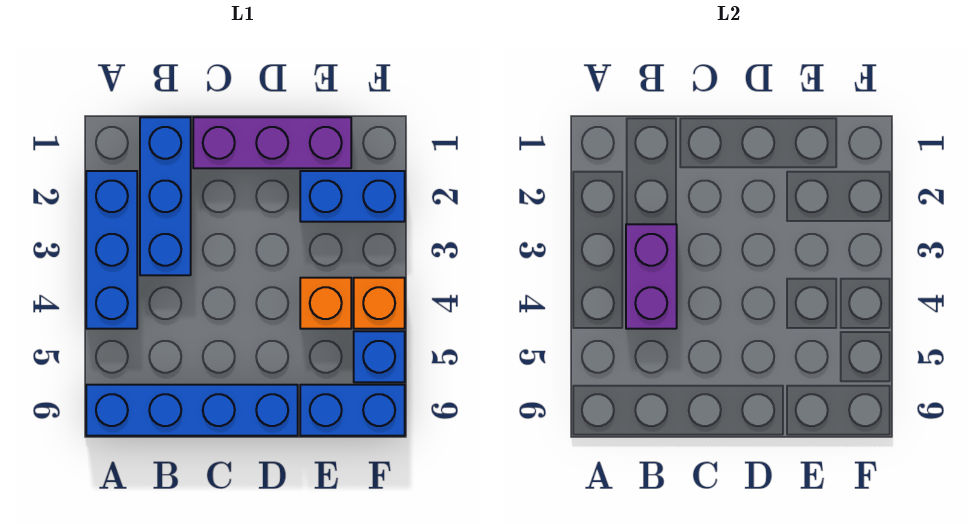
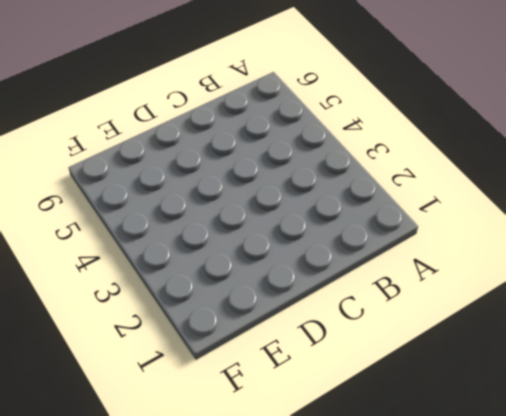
none -> blue 1x3 brick [86,171,137,329]
none -> blue 1x4 brick [86,385,298,436]

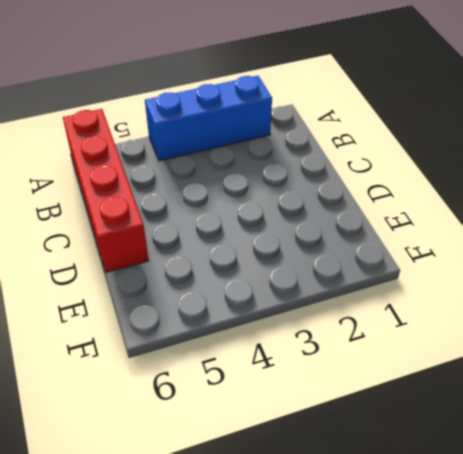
red 1x4 brick [63,109,149,272] -> blue 1x4 brick [86,385,298,436]
none -> blue 1x3 brick [140,117,191,275]
none -> purple 1x3 brick [193,117,351,168]

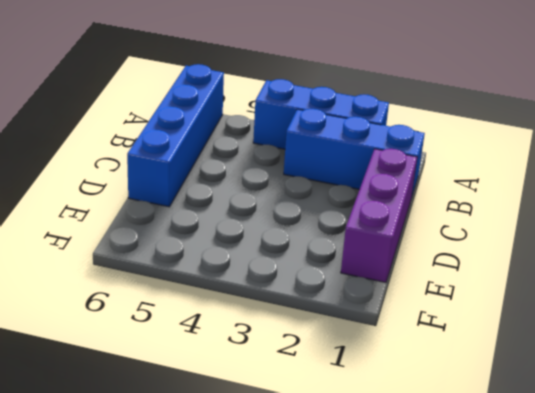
none -> blue 1x2 brick [300,171,405,222]
none -> orange 1x1 brick [300,278,351,329]

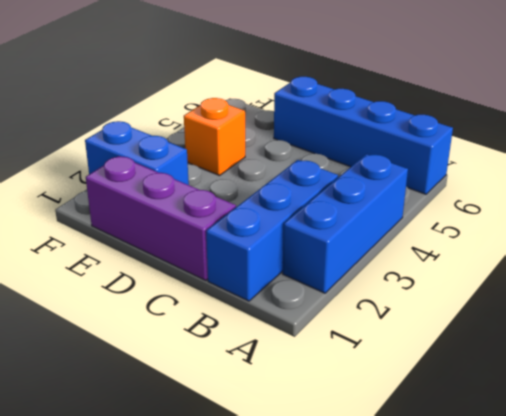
none -> blue 1x2 brick [300,385,405,436]
none -> orange 1x1 brick [354,278,405,329]

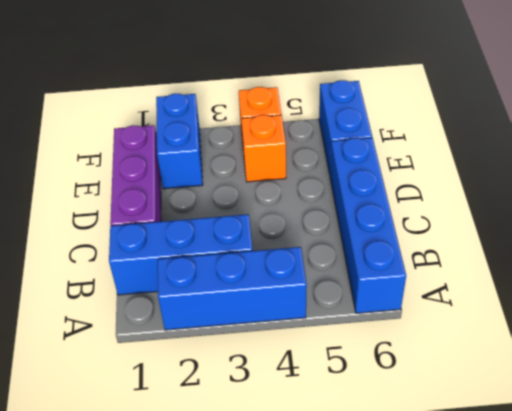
none -> blue 1x1 brick [354,331,405,382]
none -> purple 1x2 brick [626,224,677,329]

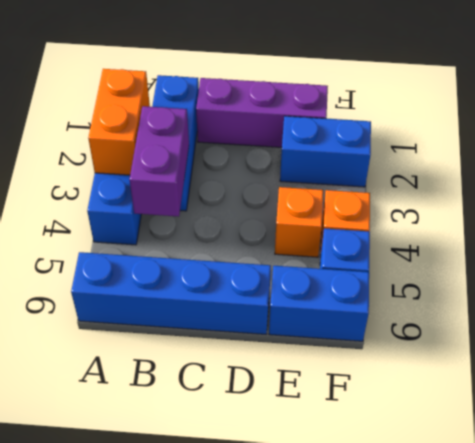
orange 1x2 brick [88,69,150,175] -> none

